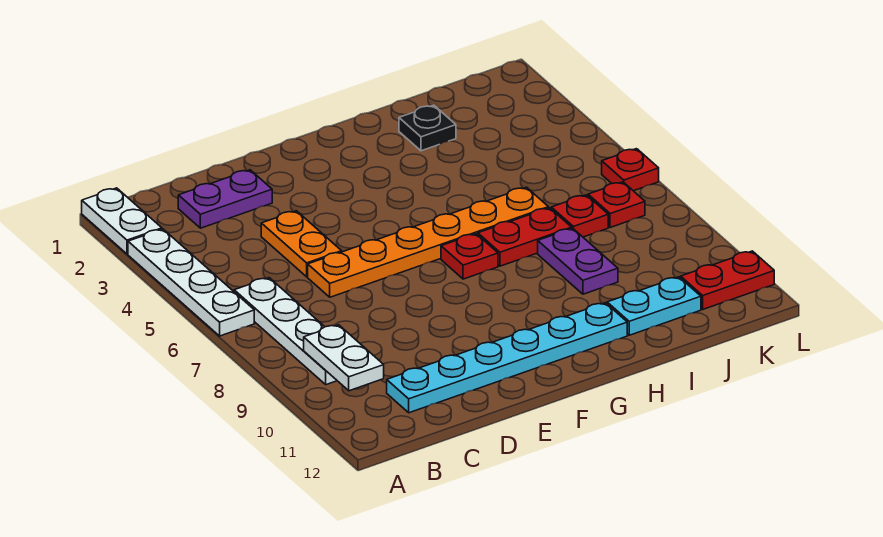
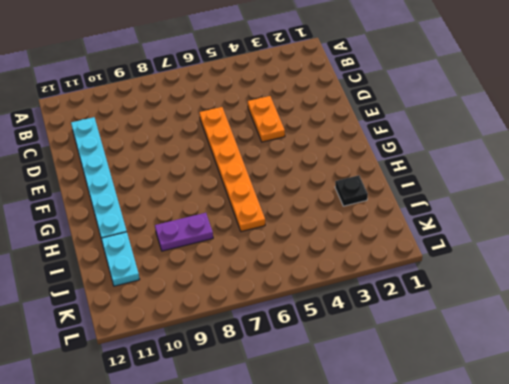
orange 1x2 plate [248,96,285,142] -> orange 1x2 plate turned to [261,211,342,277]
none -> white 1x2 plate [82,188,162,254]
none -> white 1x4 plate [128,229,254,336]
none -> white 1x4 plate [234,278,337,385]

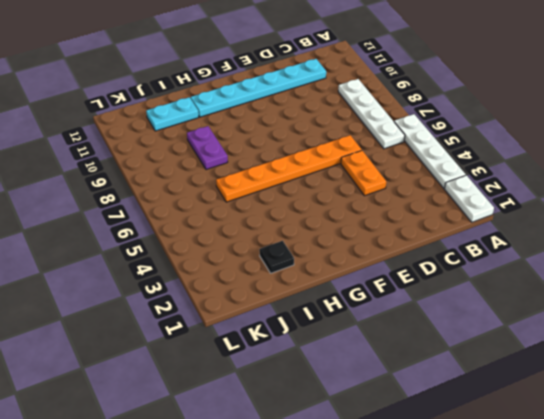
none -> purple 1x2 plate [178,170,272,228]
none -> red 1x1 plate [441,234,498,279]
none -> red 1x2 plate [478,208,572,266]

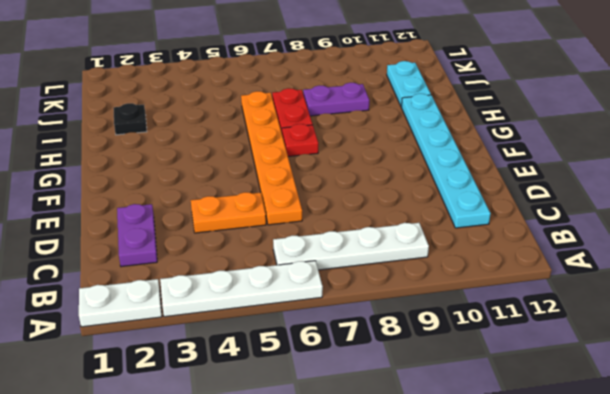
none -> red 1x1 plate [551,195,608,237]
none -> red 1x1 plate [588,182,645,228]
none -> red 1x2 plate [681,251,774,309]

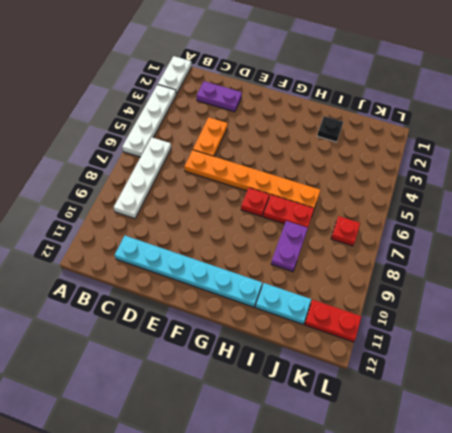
none -> red 1x1 plate [551,195,608,237]
none -> red 1x1 plate [602,149,659,191]
none -> white 1x2 plate [304,325,384,391]

